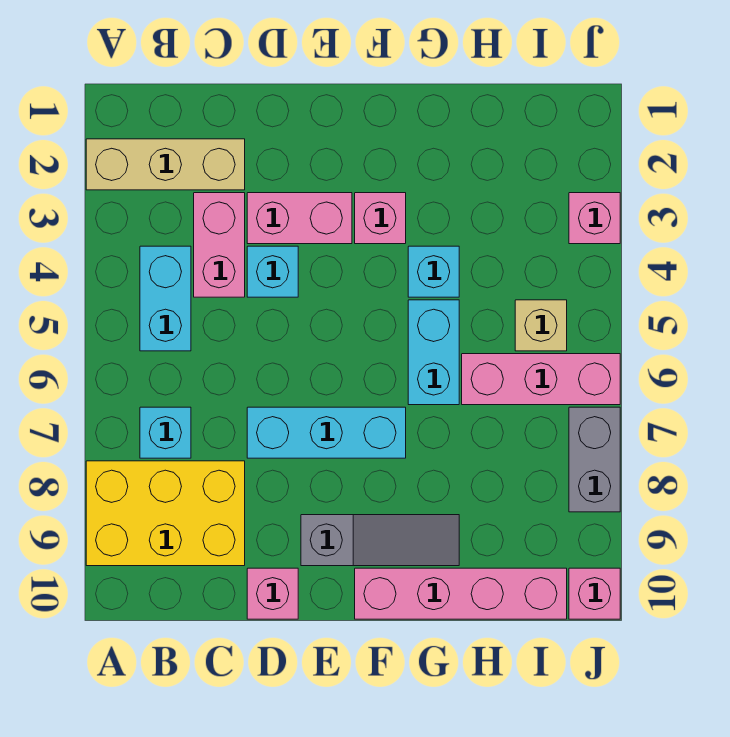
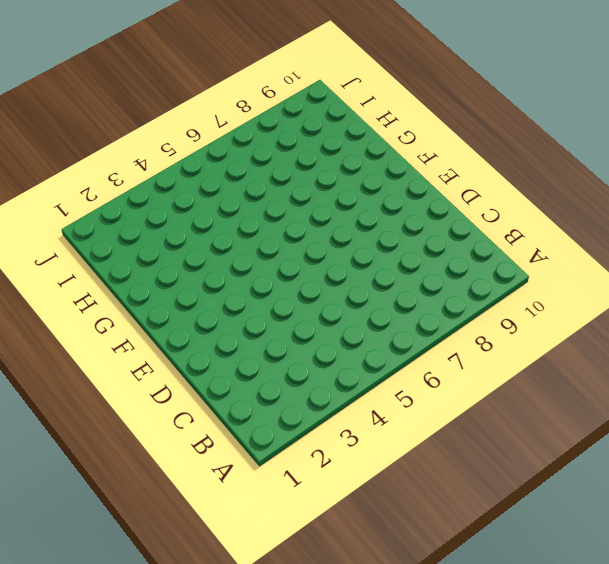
none -> tan 1x3 brick [86,139,245,190]
none -> yellow 2x3 brick [86,461,245,566]
none -> cyan 1x2 brick [140,246,191,351]

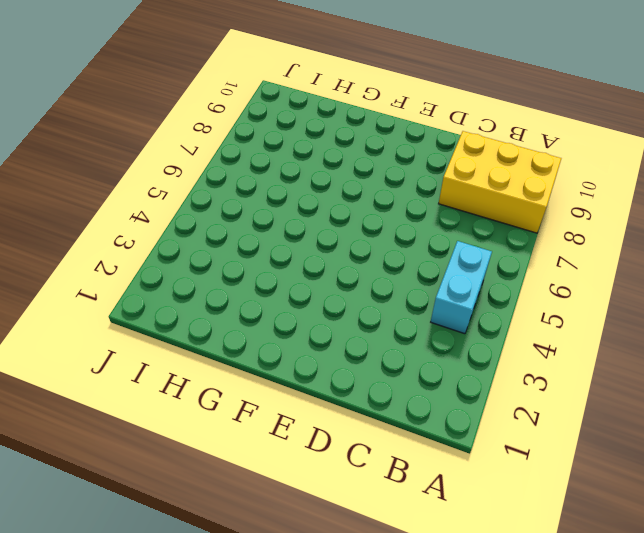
none -> tan 1x3 brick [86,139,245,190]
none -> cyan 1x1 brick [140,407,191,458]
none -> pink 1x2 brick [194,193,245,297]

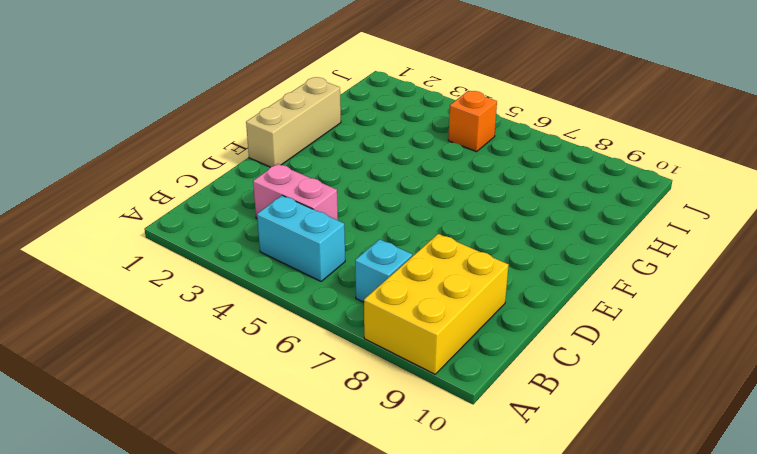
tan 1x3 brick [246,77,341,167] -> tan 1x3 brick moved to [86,139,245,190]
orange 1x1 brick [448,91,497,152] -> tan 1x1 brick [515,300,567,351]
none -> pink 1x2 brick [247,193,352,244]
none -> cyan 1x1 brick [247,246,298,297]
none -> cyan 1x3 brick [247,407,406,458]

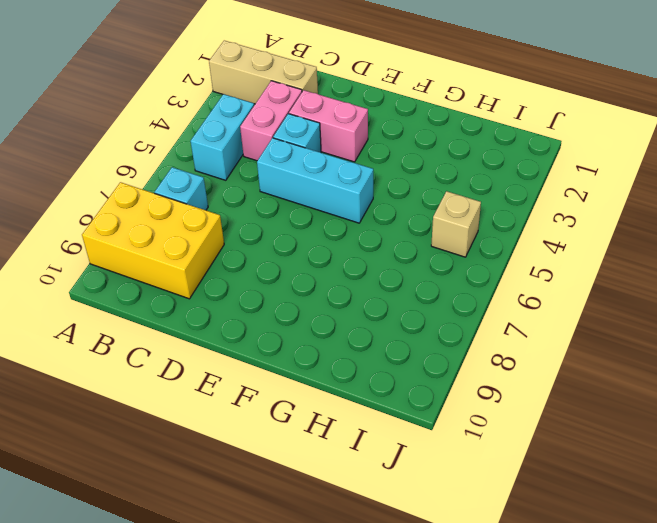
cyan 1x3 brick [257,138,373,223] -> cyan 1x3 brick moved to [247,407,406,458]
none -> pink 1x1 brick [247,568,298,619]
none -> grey 1x3 slope [301,515,459,566]
none -> pink 1x1 brick [355,193,406,244]

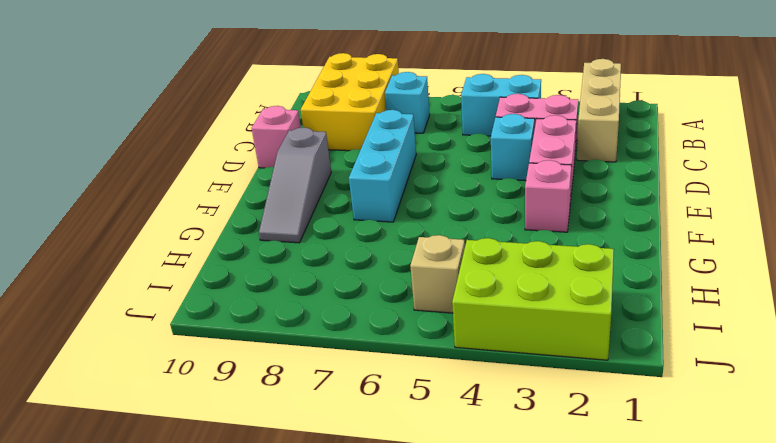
lime 2x3 brick [452,238,614,360] -> pink 1x1 brick [569,193,620,244]
none -> pink 1x4 brick [355,568,567,619]
none -> cyan 1x1 brick [408,246,459,297]
none -> cyan 1x2 brick [408,300,459,405]

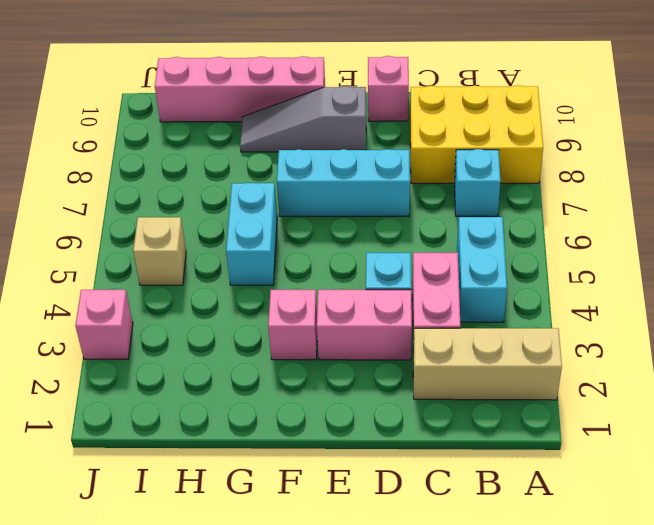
none -> cyan 1x1 brick [408,246,459,297]
none -> pink 1x3 brick [462,354,620,405]
none -> grey 1x2 brick [569,407,620,512]

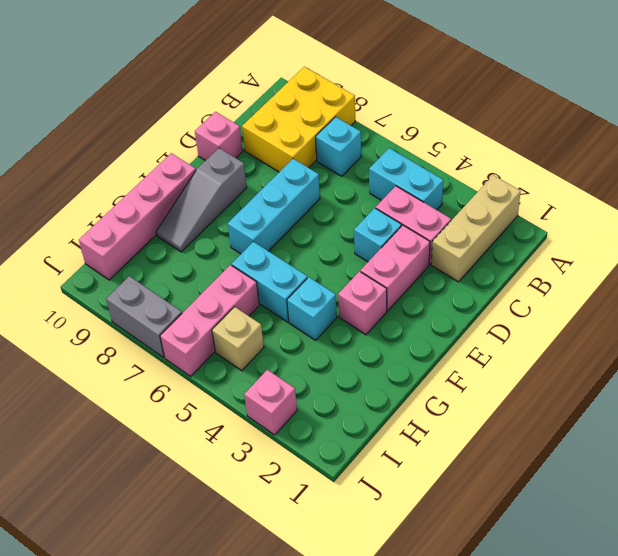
none -> pink 1x1 brick [569,568,620,619]

